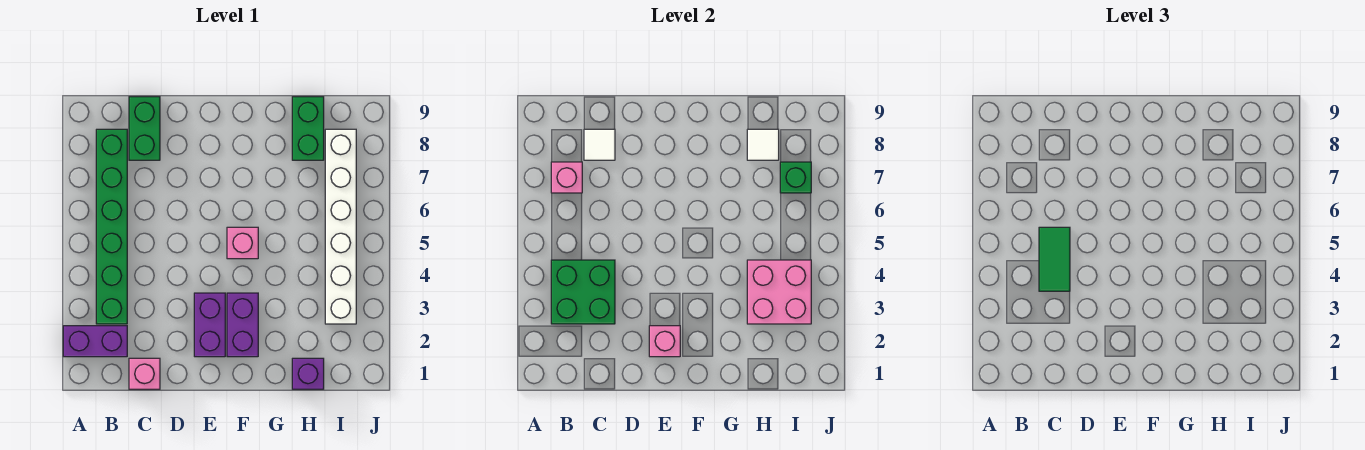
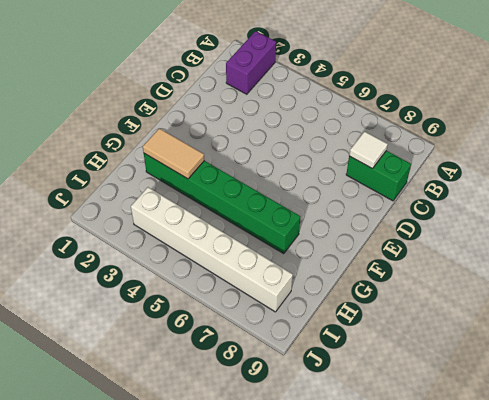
green 1x6 brick [144,153,300,254] -> green 1x6 brick moved to [96,129,127,324]
tan 1x2 tile [143,128,204,179] -> none
none -> pink 1x1 brick [129,358,160,389]
none -> purple 1x2 brick [194,293,225,357]
none -> purple 1x2 brick [227,293,258,357]

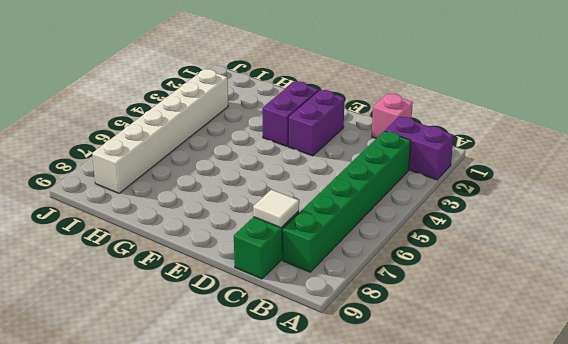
none -> pink 1x1 brick [227,227,258,259]
none -> purple 1x1 brick [292,358,324,389]
none -> green 1x2 brick [292,97,324,160]

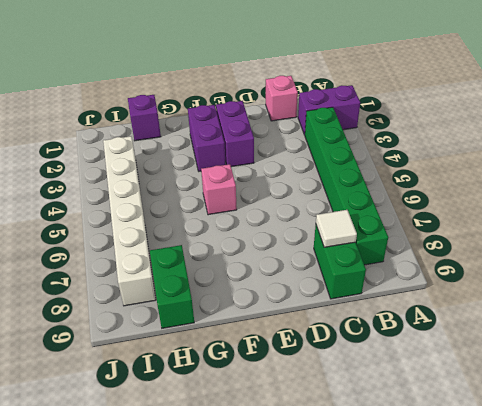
none -> green 2x2 brick [551,260,615,324]
none -> pink 1x1 brick [551,162,582,193]
none -> pink 1x1 brick [649,326,680,357]

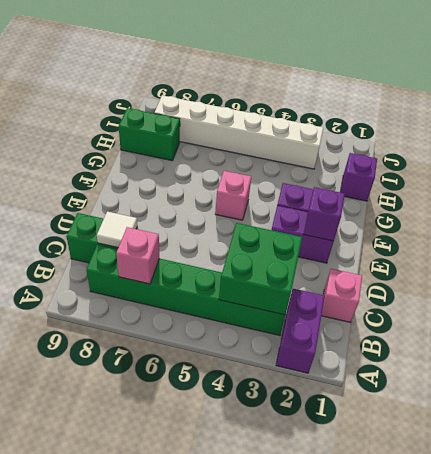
purple 1x1 brick [303,187,345,241] -> pink 1x1 brick [649,326,680,357]
none -> pink 2x2 brick [747,260,811,324]
none -> white 1x1 tile [747,129,779,160]
none -> green 1x1 brick [780,162,811,193]

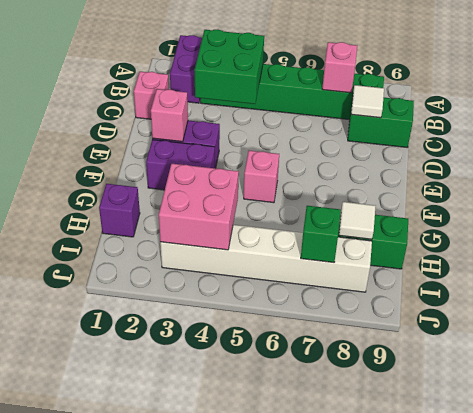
none -> green 1x2 tile [1039,227,1070,291]

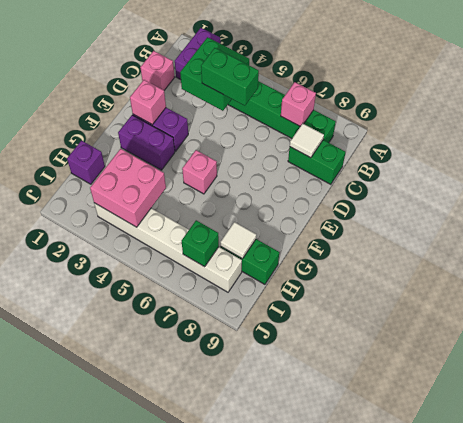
green 1x2 brick [201,48,259,106] -> green 1x2 tile [1039,227,1070,291]

